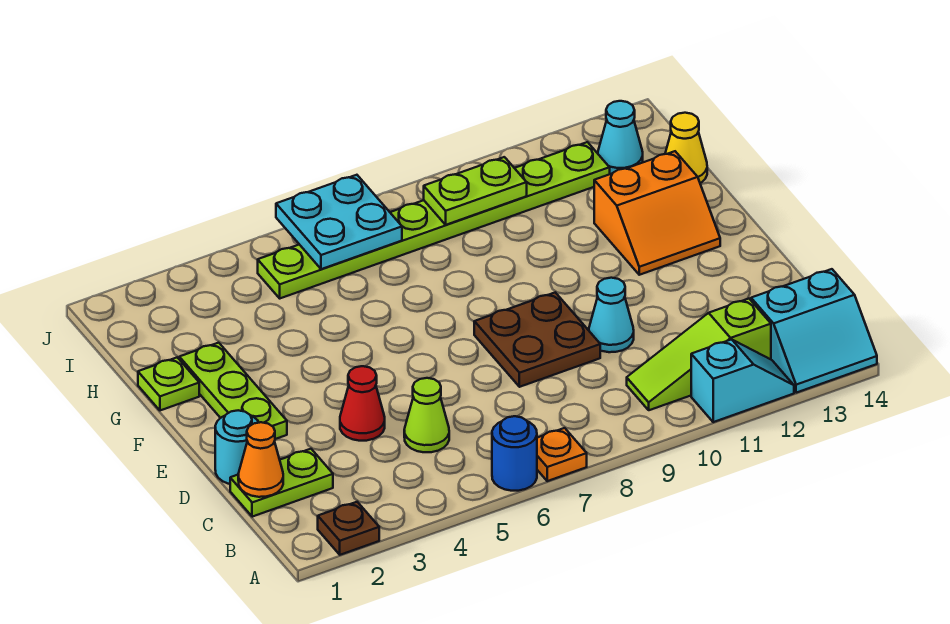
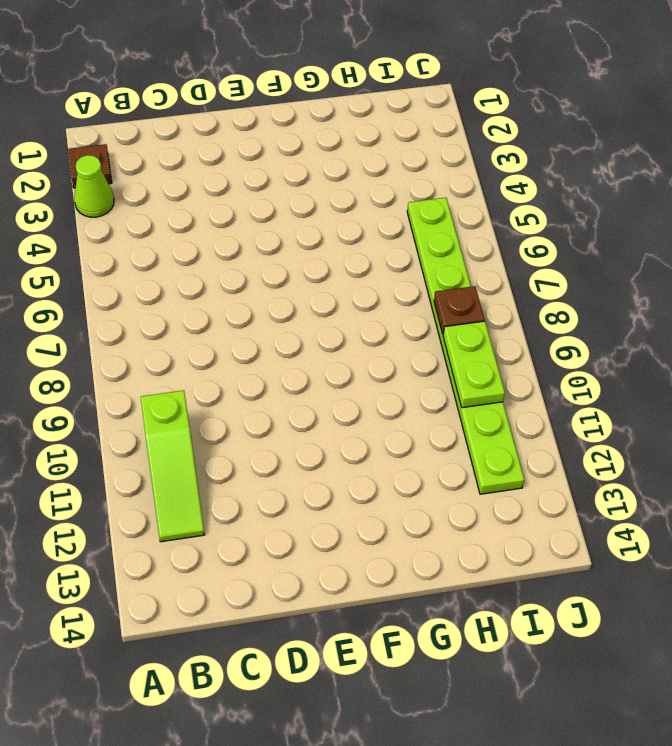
lime 1x1 cone [74,155,114,217] -> lime 1x1 cone moved to [404,378,449,452]
lime 1x3 slope [141,390,204,542] -> lime 1x3 slope turned to [627,299,771,410]
brown 1x1 plate [434,286,485,334] -> none
none -> blue 1x1 round brick [492,416,537,491]
none -> orange 1x1 plate [537,428,587,481]
none -> cyan 1x2 slope [691,339,794,422]

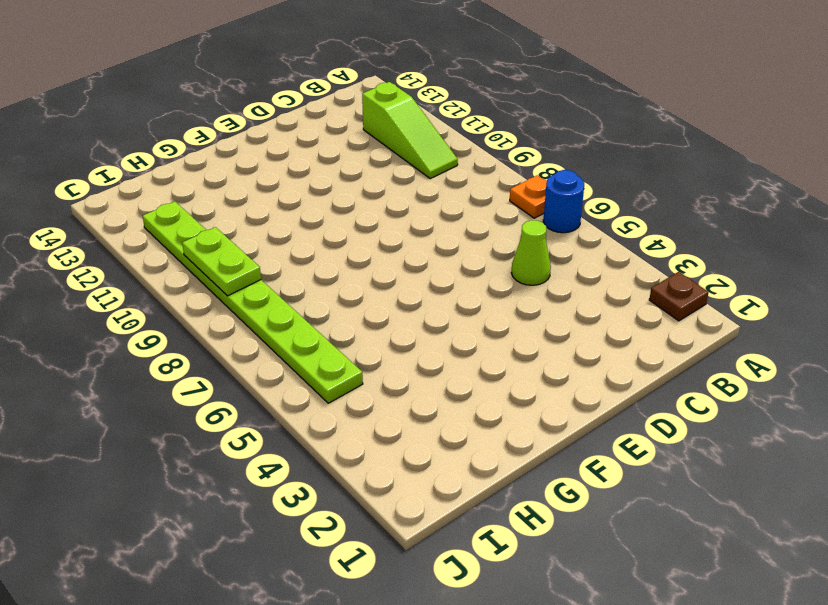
none -> cyan 1x2 slope [691,339,794,422]
none -> cyan 2x2 slope [751,269,877,393]
none -> lime 1x2 plate [230,449,333,517]

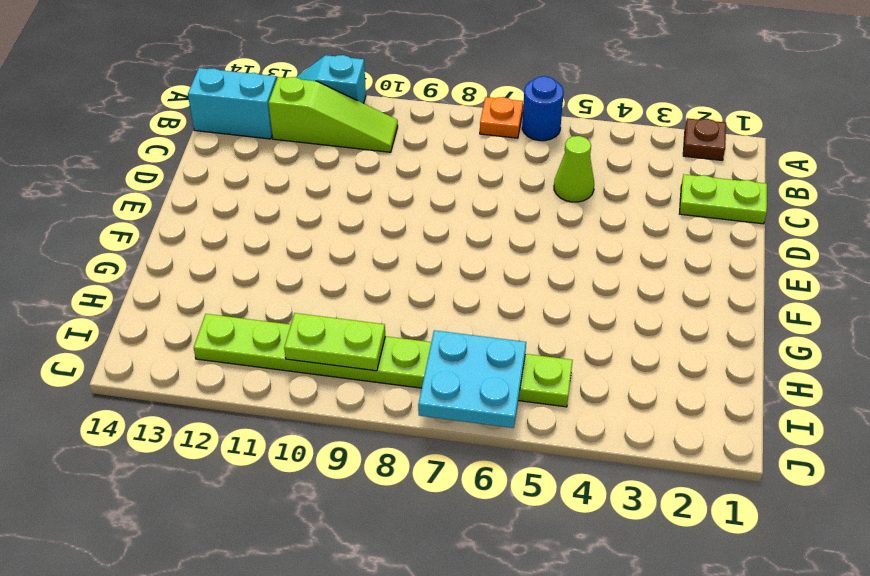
none -> cyan 1x1 round brick [215,410,259,484]
none -> red 1x1 cone [340,366,385,441]
none -> brown 2x2 plate [474,292,600,387]

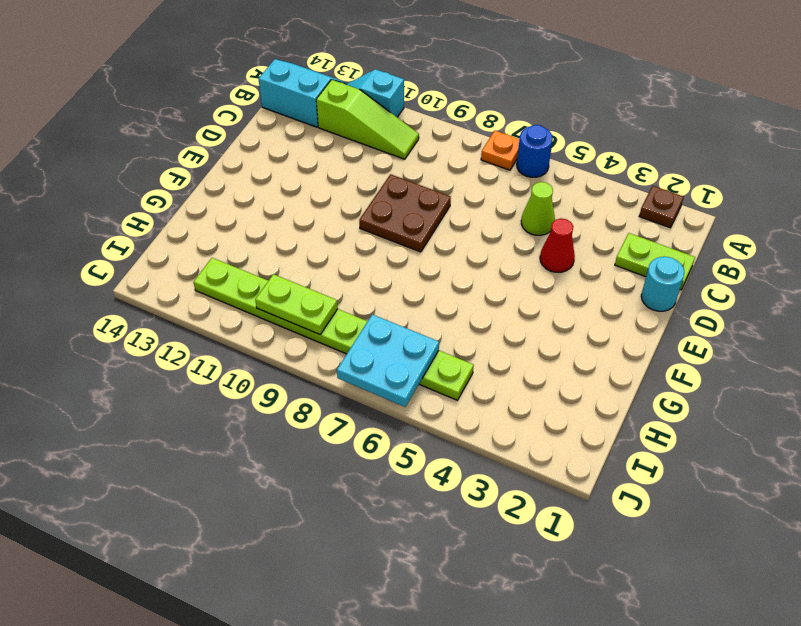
none -> cyan 1x1 cone [589,278,634,352]
none -> lime 1x3 plate [179,343,287,439]
none -> orange 2x2 slope [594,151,720,275]

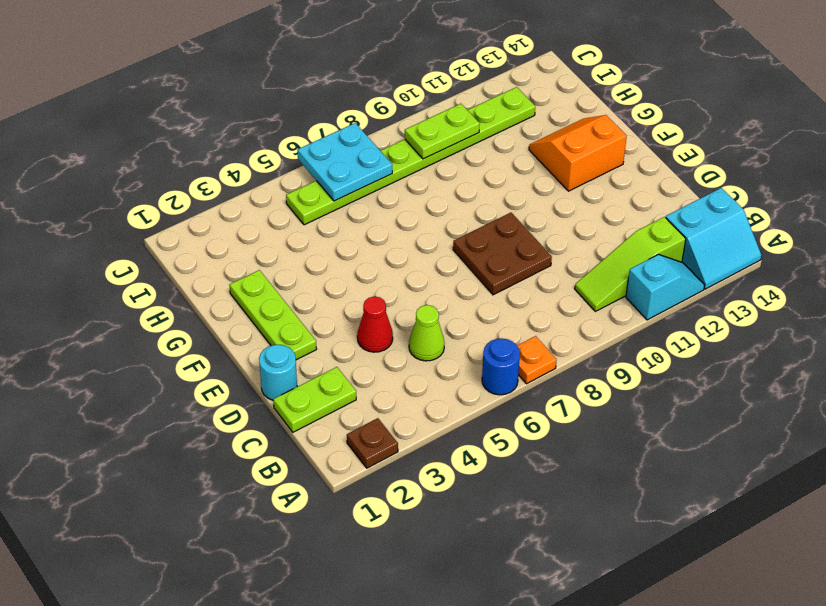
orange 2x2 slope [529,115,627,191] -> orange 2x2 slope turned to [594,151,720,275]
none -> cyan 1x1 cone [589,278,634,352]
none -> lime 1x1 plate [138,357,199,410]
none -> yellow 1x1 cone [665,113,707,183]

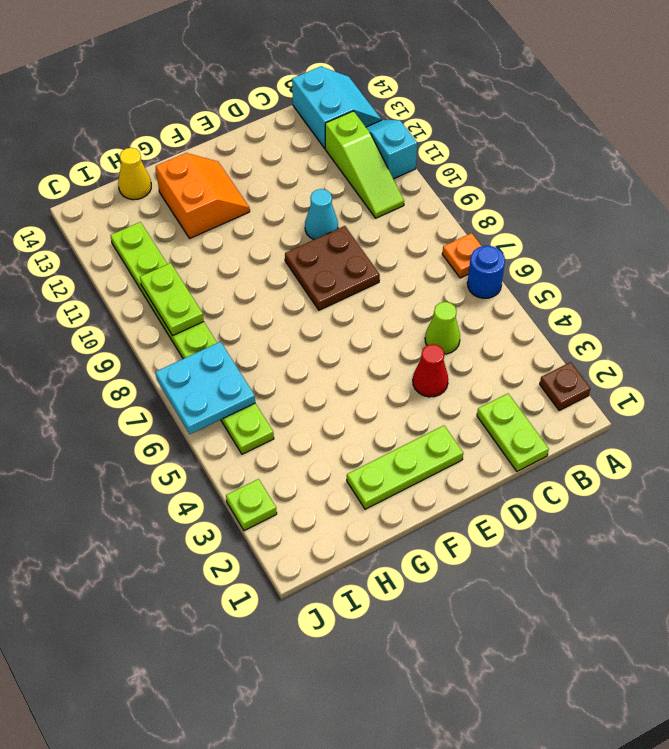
lime 1x1 plate [226,479,277,531] -> lime 1x1 plate moved to [138,357,199,410]
none -> cyan 1x1 round brick [215,410,259,484]
none -> cyan 1x1 cone [598,101,643,174]
none -> orange 1x1 cone [238,422,283,497]

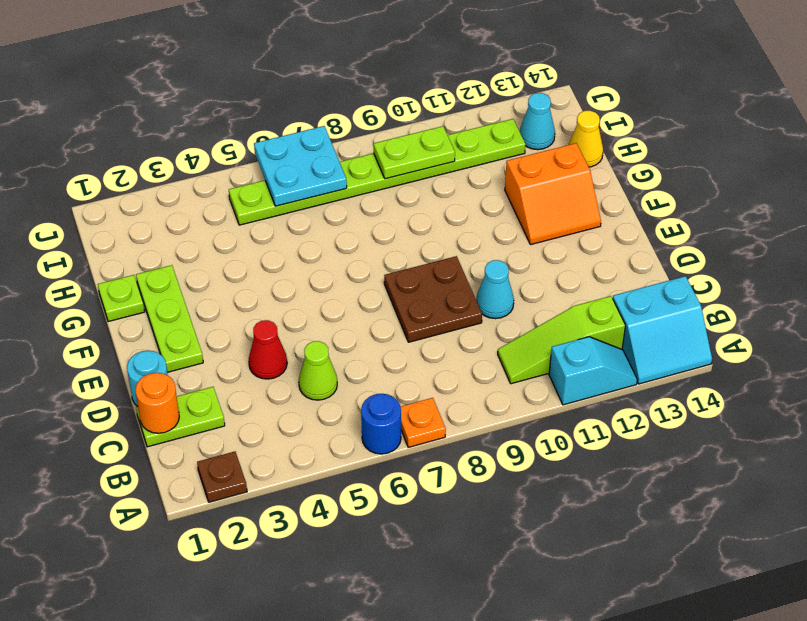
orange 1x1 round brick [135,373,179,433] -> orange 1x1 cone [238,422,283,497]

